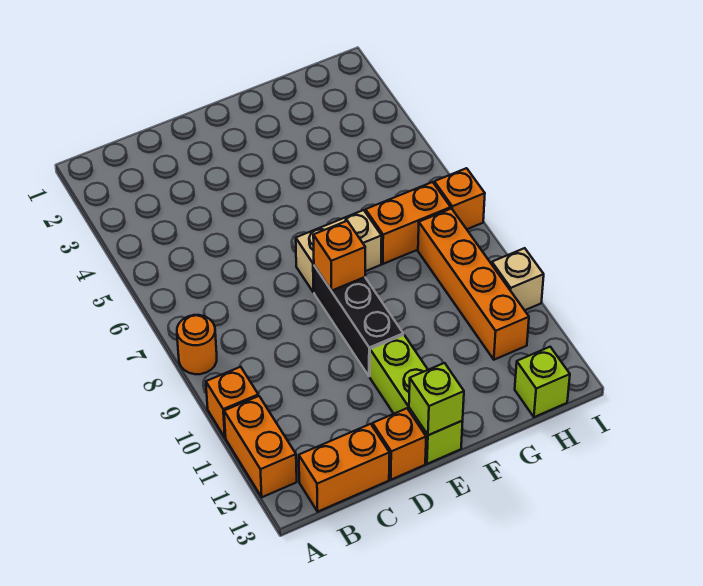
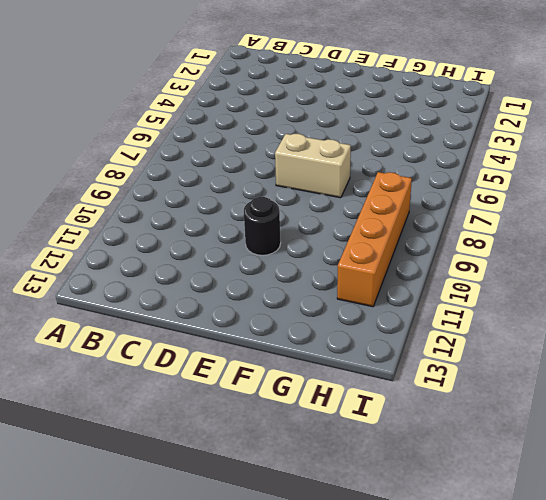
black 1x1 round brick [244,197,281,255] -> black 1x3 brick [314,266,403,376]
none -> orange 1x1 round brick [177,315,217,374]
none -> orange 1x1 brick [206,367,258,438]
none -> orange 1x2 brick [224,396,297,497]

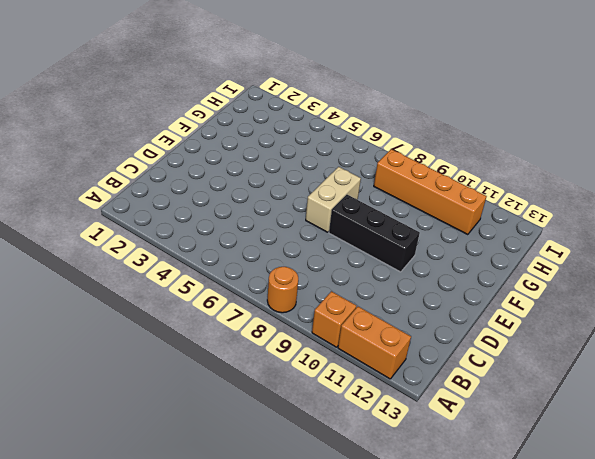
none -> orange 1x2 brick [299,424,390,512]
none -> orange 1x1 brick [373,408,426,480]
none -> lime 1x3 brick [370,335,463,464]

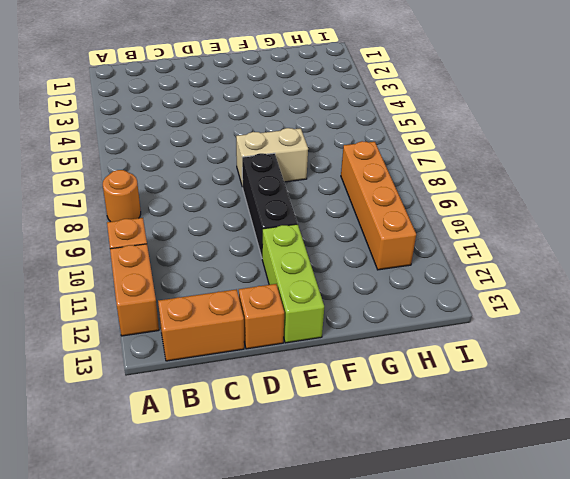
none -> orange 1x2 brick [366,182,451,264]
none -> lime 1x1 brick [515,347,570,417]
none -> orange 1x1 brick [434,168,485,229]

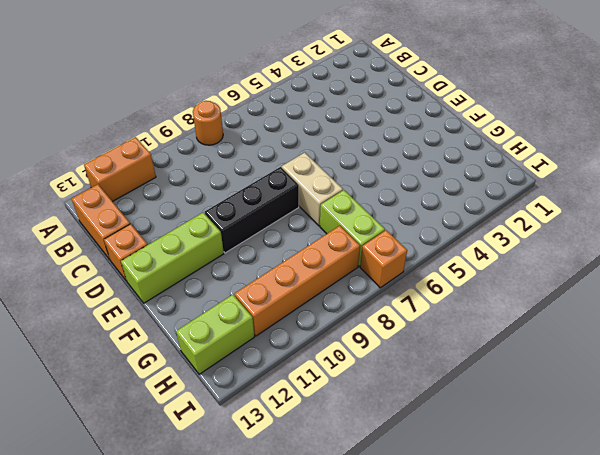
lime 1x2 brick [320,190,385,266] -> orange 1x2 brick [366,182,451,264]
lime 1x2 brick [176,295,254,374] -> lime 1x1 brick [515,347,570,417]
none -> orange 1x1 brick [206,367,258,438]
none -> tan 1x1 brick [492,248,544,310]
none -> orange 1x1 brick [313,221,365,291]

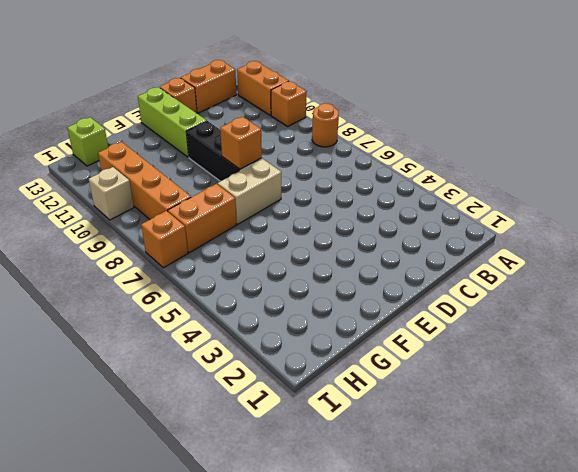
none -> lime 1x1 brick [409,363,464,435]

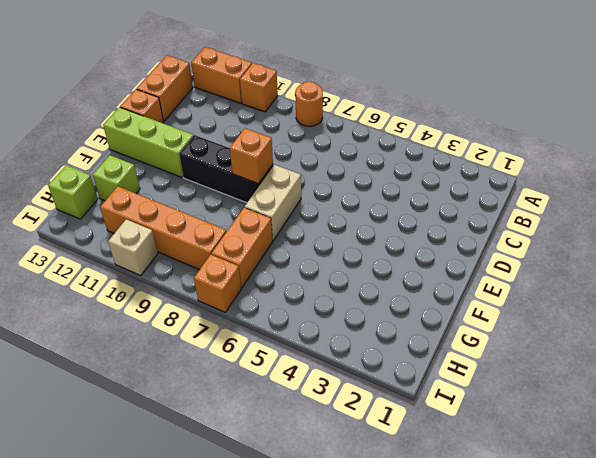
lime 1x1 brick [93,155,140,201] -> lime 1x1 brick moved to [409,363,464,435]

